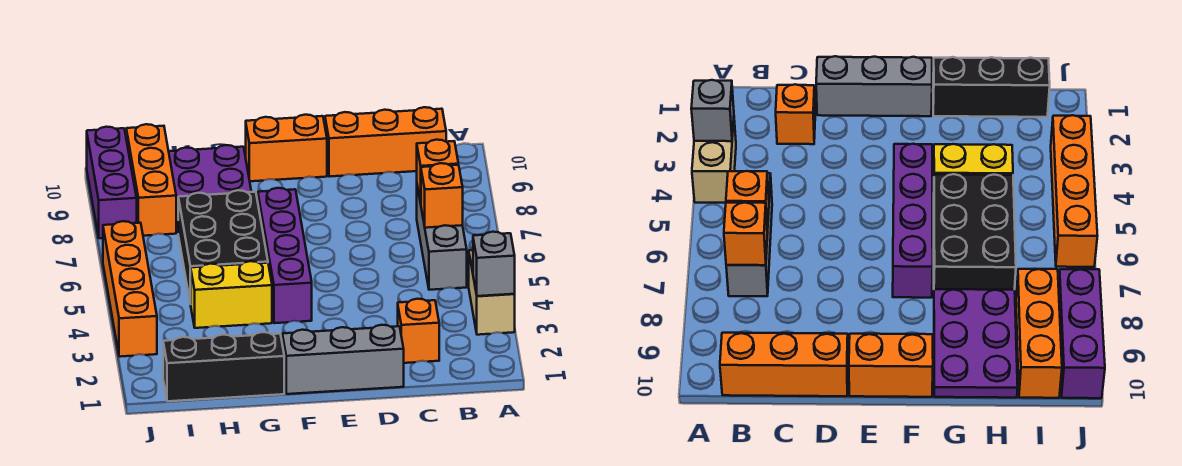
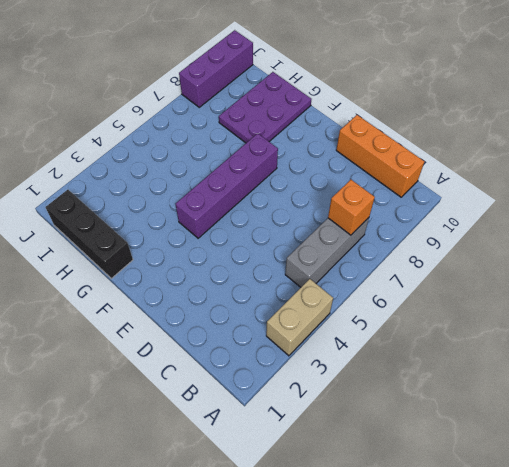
none -> orange 1x1 brick [398,299,439,363]
none -> grey 1x3 brick [282,325,404,394]
none -> orange 1x2 brick [246,115,327,181]

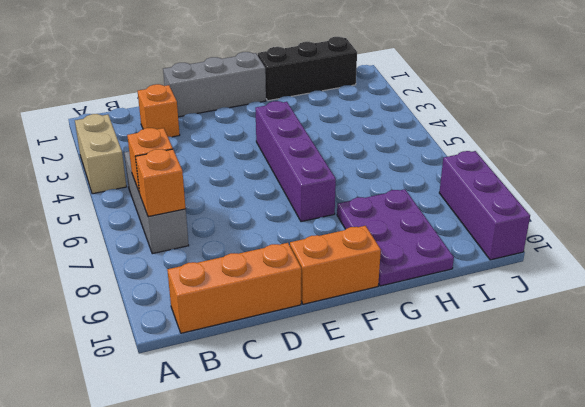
none -> yellow 1x2 brick [191,261,272,328]
none -> black 2x3 brick [178,190,268,304]
none -> orange 1x3 brick [126,124,176,236]

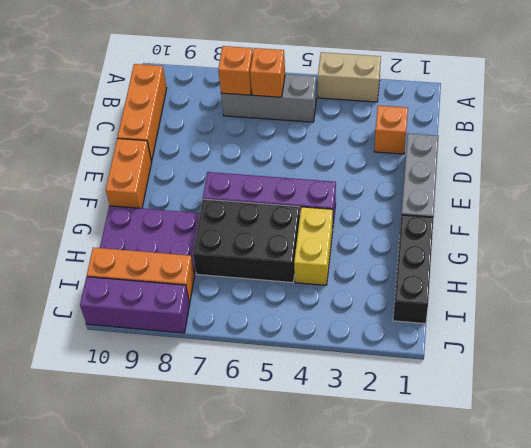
none -> orange 1x4 brick [103,221,157,357]
none -> grey 1x1 brick [473,232,515,296]

